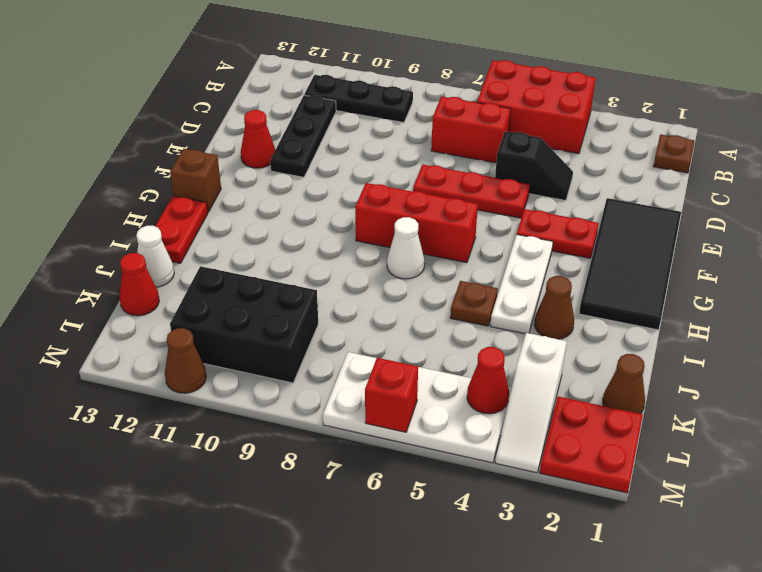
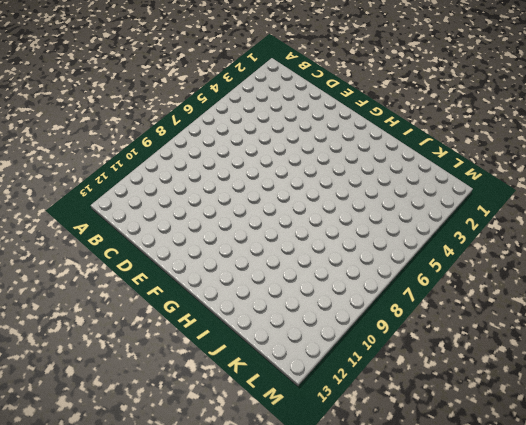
none -> red 2x3 brick [477,60,595,154]
none -> brown 1x1 plate [653,134,695,173]
none -> black 1x3 plate [304,75,413,123]

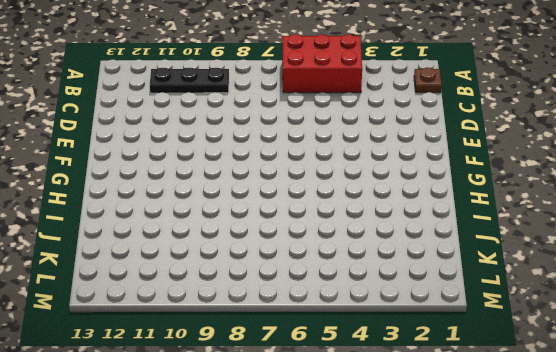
none -> red 1x2 brick [431,96,511,163]
none -> black 1x3 plate [270,95,336,177]
none -> black 1x2 slope [495,131,573,200]

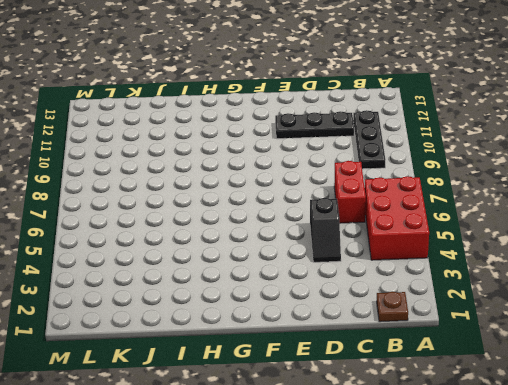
none -> black 2x4 tile [579,198,681,330]
none -> red 1x3 plate [413,164,530,218]
none -> red 1x1 cone [241,110,275,168]

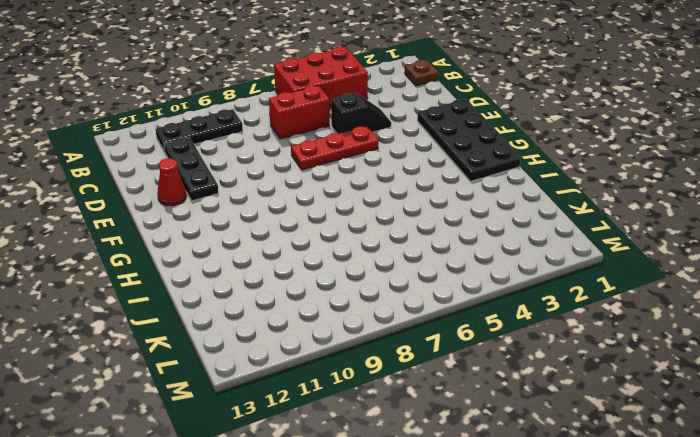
black 2x4 plate [417,99,521,181] -> black 2x4 tile [579,198,681,330]
none -> red 1x2 plate [517,209,598,258]
none -> white 1x3 plate [490,235,553,334]
none -> red 1x3 brick [355,183,478,263]

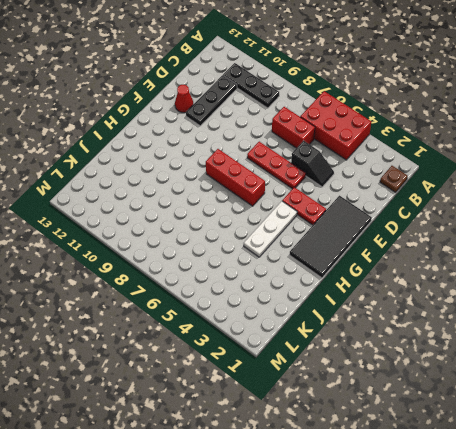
none -> brown 1x1 brick [170,149,221,212]
none -> white 1x1 cone [387,217,425,279]
none -> red 1x2 plate [155,196,208,263]

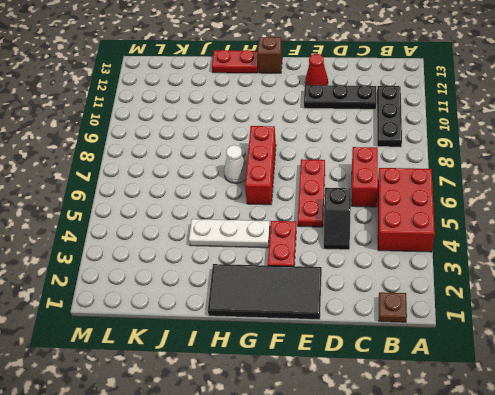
none -> brown 1x1 cone [534,276,574,339]
none -> brown 1x1 plate [450,281,498,326]
none -> white 1x1 cone [137,226,174,287]

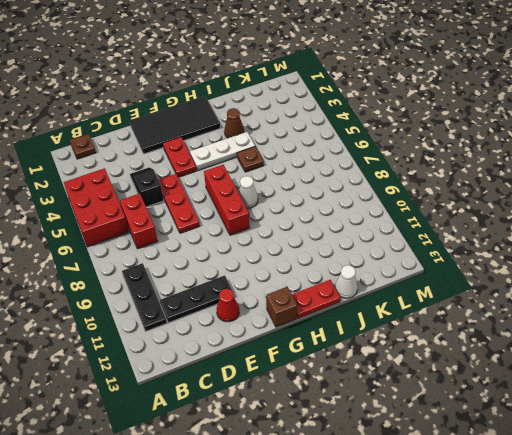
none -> brown 1x1 cone [603,354,645,414]
none -> white 1x3 slope [495,333,567,473]
none -> black 2x3 brick [170,266,318,383]

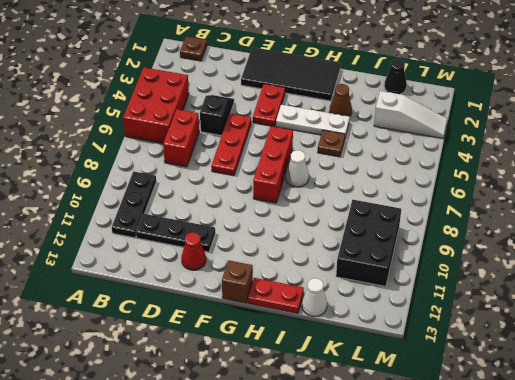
black 1x1 cone [384,59,407,94] -> brown 1x1 cone [603,354,645,414]
none -> red 1x1 cone [120,253,159,316]
none -> red 2x2 plate [540,397,643,493]
none -> white 2x4 plate [323,352,512,463]

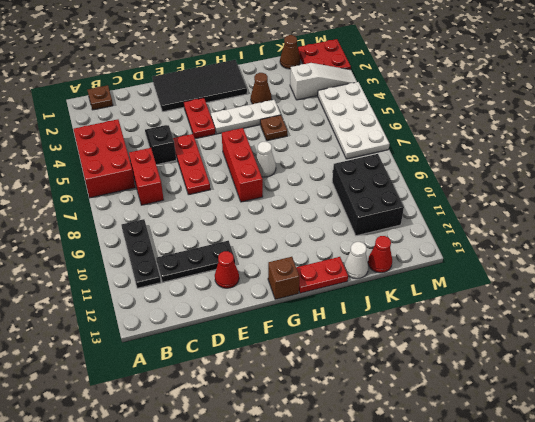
none -> brown 1x1 cone [165,328,206,393]
none -> red 1x1 cone [467,347,509,414]
none -> red 1x1 brick [365,358,418,432]

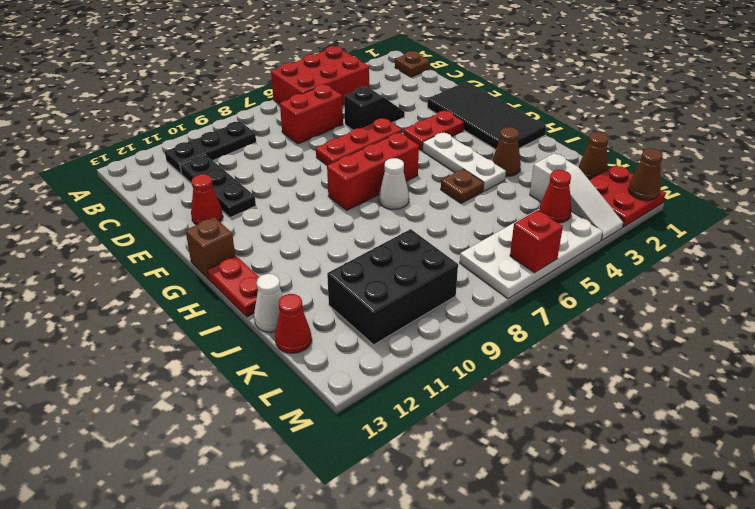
brown 1x1 cone [628,148,663,200] -> brown 1x1 cone moved to [165,328,206,393]

